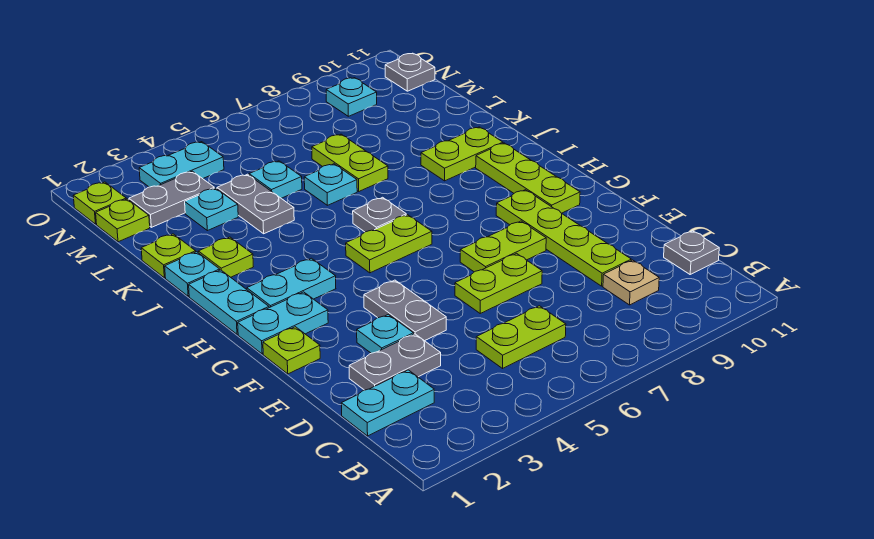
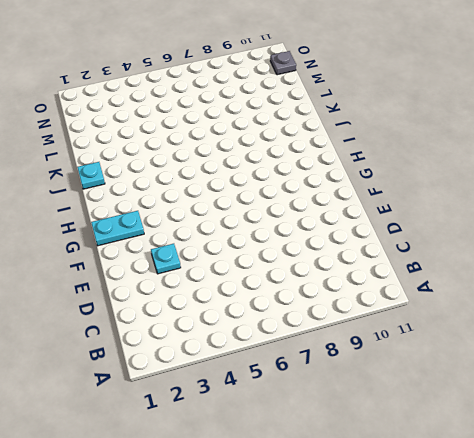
none -> cyan 1x2 plate [341,370,434,436]
none -> lime 1x2 plate [476,306,566,368]
none -> tan 1x1 plate [603,260,659,305]
none -> grey 1x1 plate [664,231,719,274]

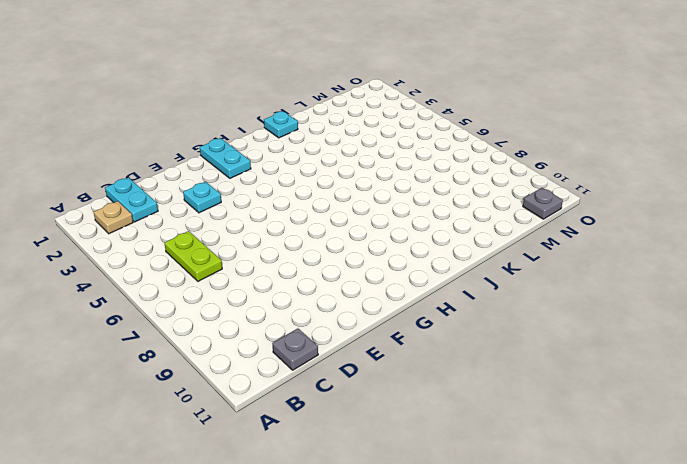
tan 1x1 plate [94,201,133,234] -> tan 1x1 plate moved to [603,260,659,305]
none -> grey 1x2 plate [349,334,441,390]
none -> lime 1x4 plate [496,190,631,286]
none -> grey 1x2 plate [364,280,446,341]
none -> lime 1x2 plate [455,253,542,313]

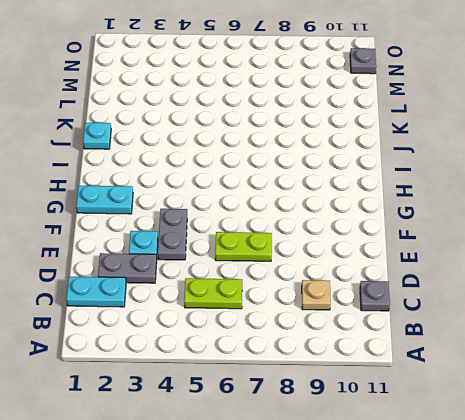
none -> lime 1x4 plate [496,190,631,286]
none -> lime 1x1 plate [263,327,320,374]
none -> lime 1x2 plate [460,221,546,272]
none -> lime 1x3 plate [476,143,580,213]

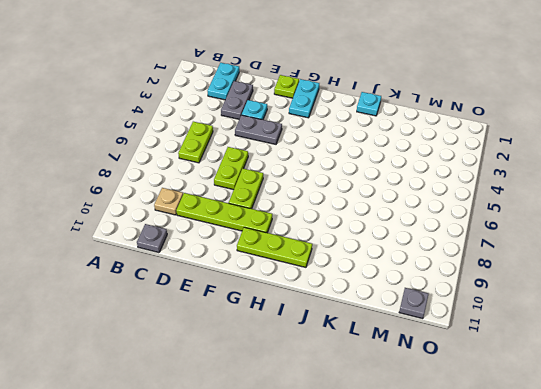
none -> cyan 1x2 plate [189,270,269,334]
none -> cyan 1x2 plate [247,258,336,308]
none -> lime 1x2 plate [346,215,432,273]
none -> grey 1x1 plate [353,197,406,232]

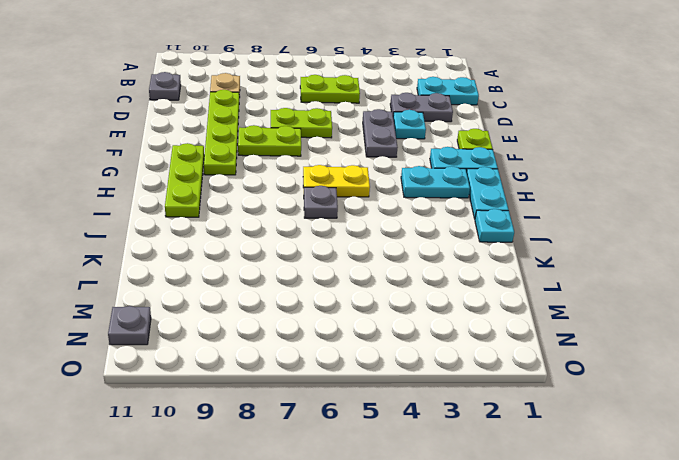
yellow 1x2 plate [303,165,370,197] -> lime 1x2 plate [346,215,432,273]
none -> lime 1x1 plate [198,237,253,277]
none -> lime 1x2 plate [421,127,503,181]
none -> lime 1x1 plate [141,234,196,278]
none -> grey 1x2 plate [217,174,294,234]

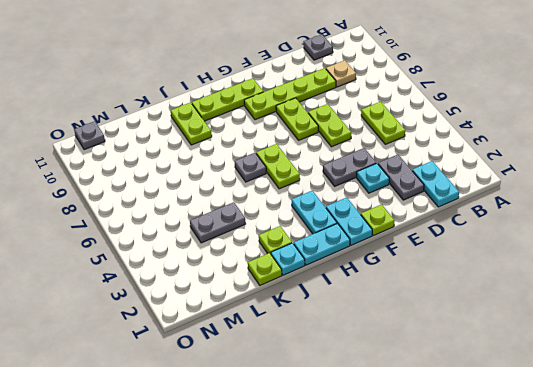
none -> cyan 1x1 plate [304,164,357,205]
none -> lime 1x2 plate [312,134,388,191]
none -> cyan 1x1 plate [185,188,238,231]
none -> cyan 1x1 plate [249,161,302,198]

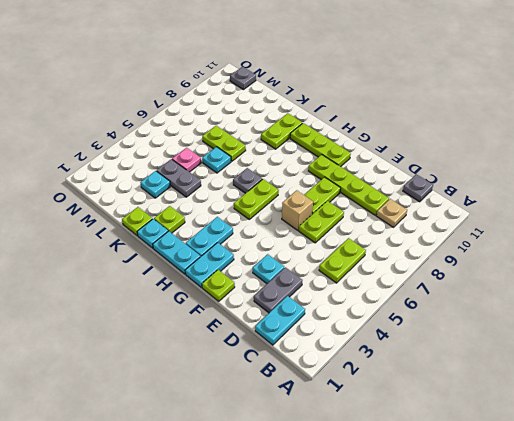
tan 1x1 brick [282,190,313,230] -> none
pink 1x1 plate [172,148,201,172] -> cyan 1x1 plate [249,161,302,198]
none -> grey 1x2 plate [364,280,446,341]
none -> lime 1x1 plate [96,199,150,242]
none -> grey 1x2 plate [129,171,214,227]
none -> lime 1x1 plate [73,182,126,224]

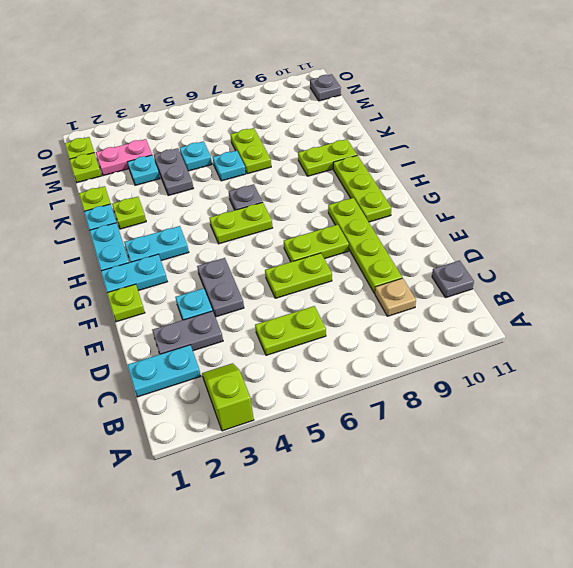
lime 1x2 slope [202,363,254,431] -> none
pink 1x2 plate [96,139,152,176] -> grey 1x2 plate [129,171,214,227]
none -> cyan 1x2 plate [139,142,224,187]
none -> cyan 1x1 plate [326,78,377,116]

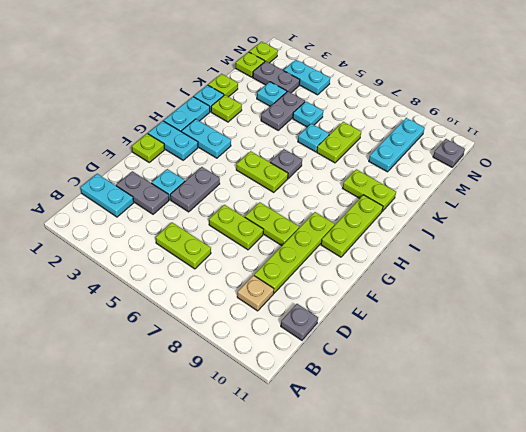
cyan 1x3 plate [369,118,425,172] -> cyan 1x1 plate [326,78,377,116]

